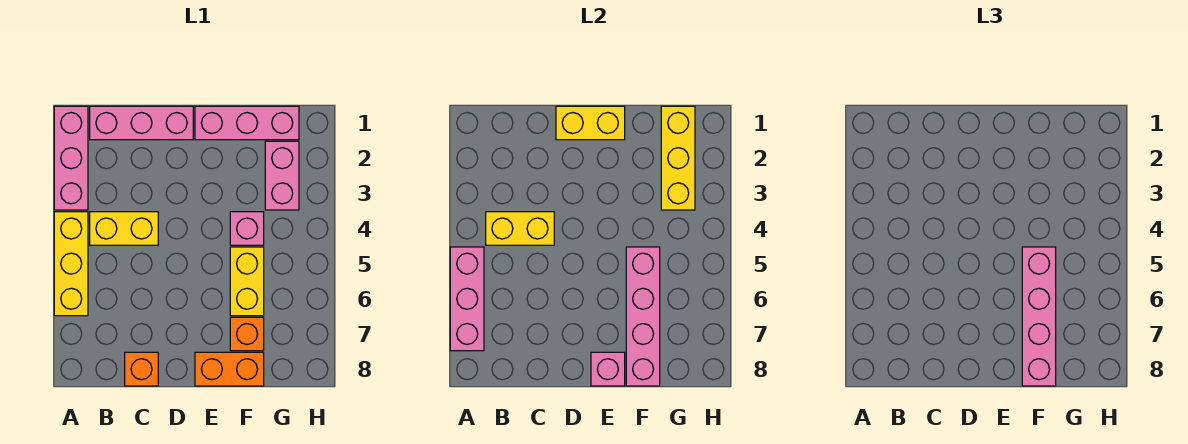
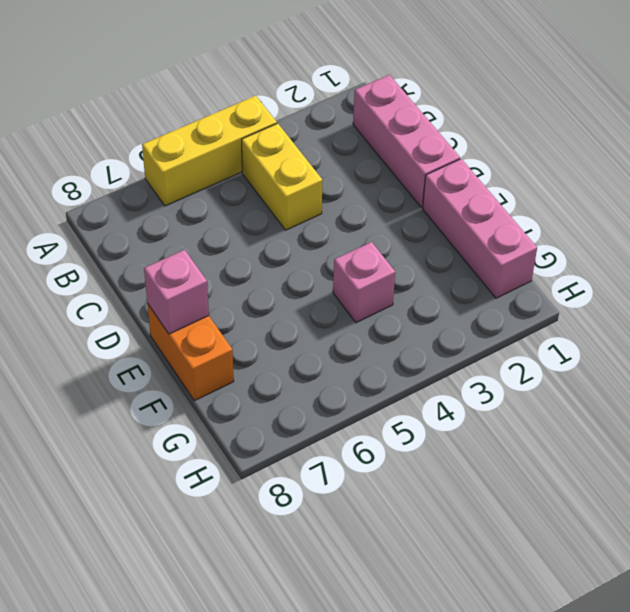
none -> pink 1x3 brick [54,106,88,210]
none -> orange 1x1 brick [125,352,158,386]
none -> yellow 1x2 brick [230,247,264,316]

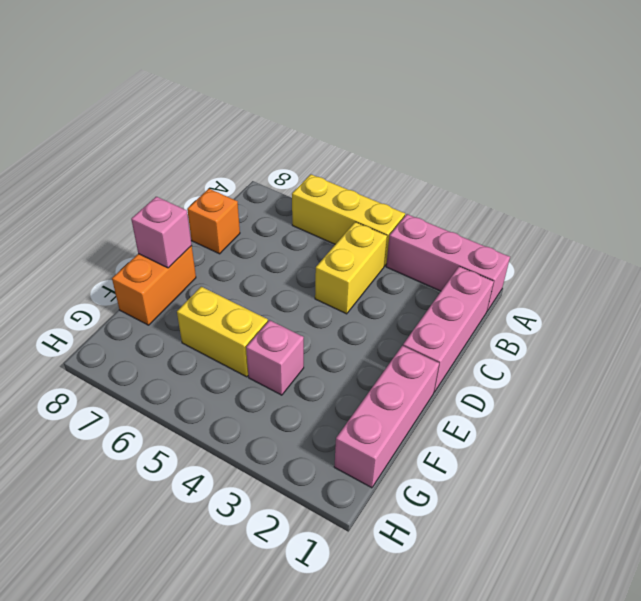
none -> orange 1x1 brick [230,317,264,351]
none -> pink 1x2 brick [265,141,299,210]
none -> pink 1x3 brick [450,247,484,351]

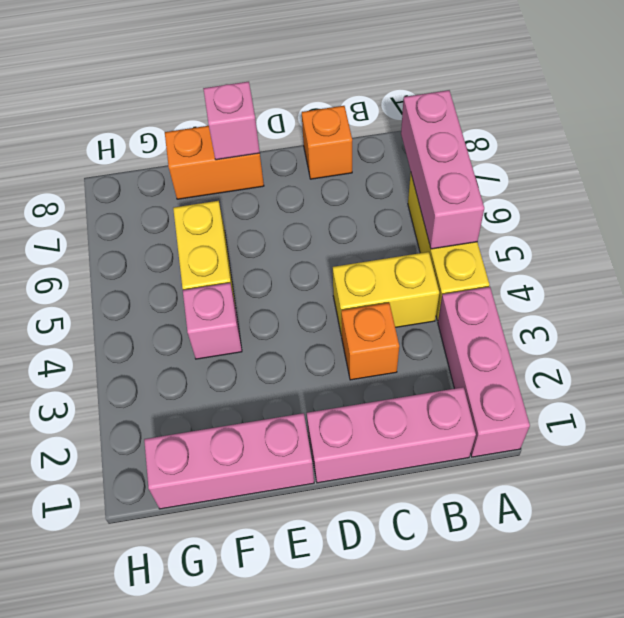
orange 1x1 brick [341,303,399,380] -> orange 1x1 brick moved to [230,317,264,351]
none -> pink 1x2 brick [265,141,299,210]
none -> yellow 1x2 brick [486,212,554,245]
none -> yellow 1x2 brick [556,106,625,140]

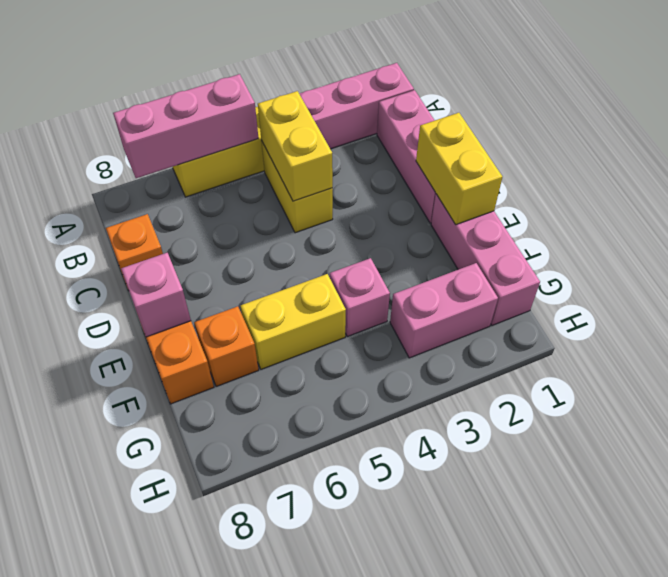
none -> pink 1x4 brick [626,247,660,386]
none -> yellow 1x3 brick [661,106,695,210]
none -> pink 1x4 brick [1022,247,1056,386]

